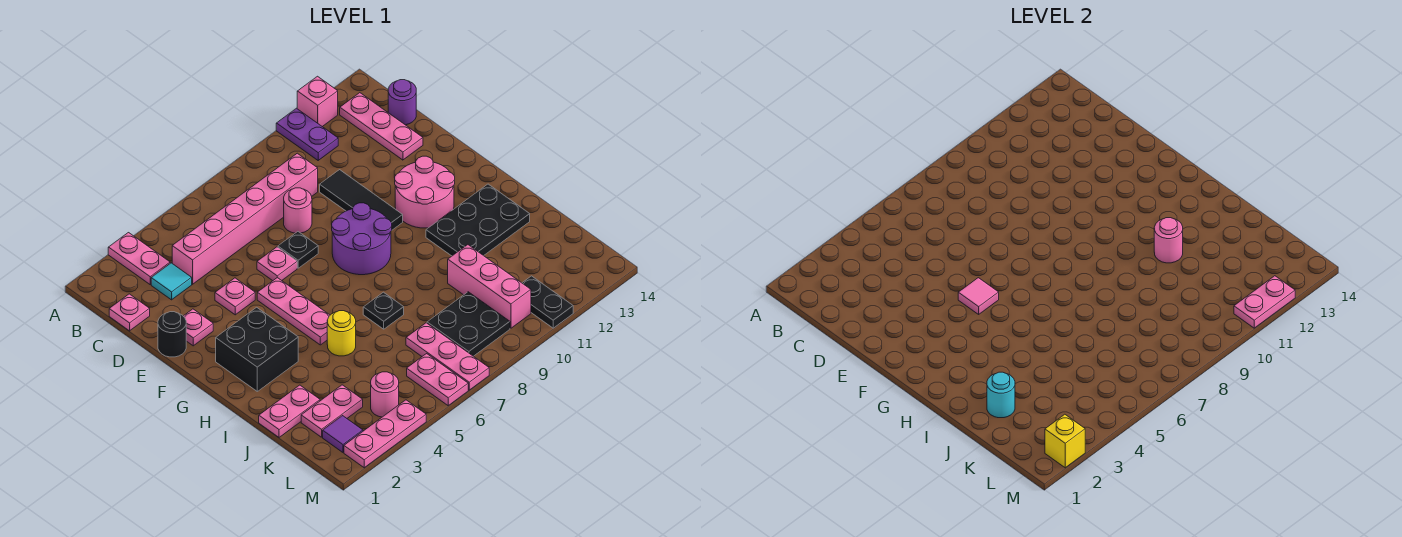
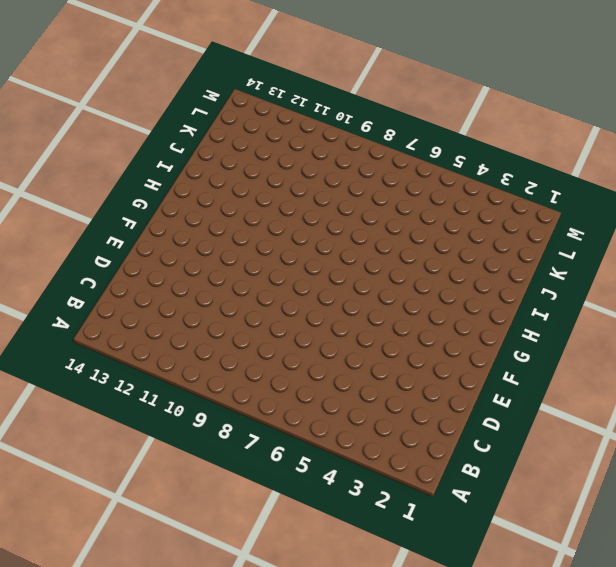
none -> pink 1x2 plate [108,233,170,284]
none -> purple 1x2 plate [276,108,338,160]
none -> pink 1x1 brick [297,76,338,127]
none -> pink 1x3 plate [340,93,423,160]

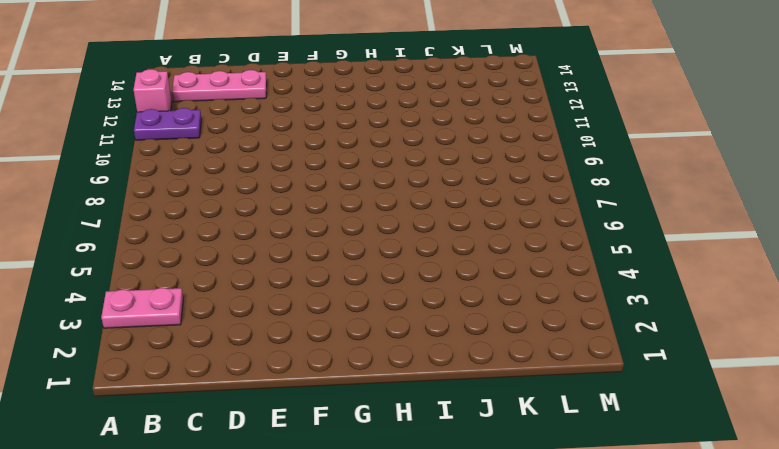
none -> pink 1x1 plate [109,294,150,331]
none -> cyan 1x1 tile [151,263,192,300]
none -> pink 1x6 brick [172,153,318,284]
none -> purple 1x1 round brick [388,80,416,125]

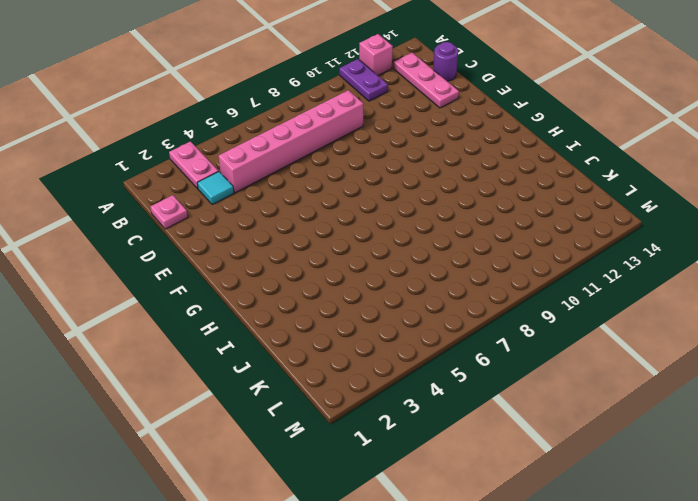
none -> pink 1x1 round brick [284,188,312,233]
none -> black 1x3 tile [320,170,403,230]
none -> black 1x1 round brick [158,312,186,357]
none -> pink 1x1 plate [184,309,213,346]

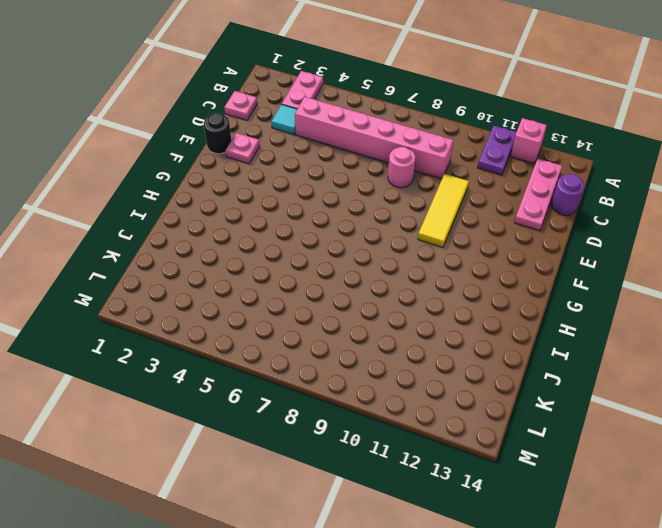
yellow 1x3 tile [418,174,469,247] -> black 1x3 tile [320,170,403,230]
none -> pink 1x1 plate [215,278,255,315]
none -> pink 1x1 plate [257,247,297,281]
none -> black 1x1 plate [278,232,318,268]
none -> pink 1x3 plate [257,278,330,345]

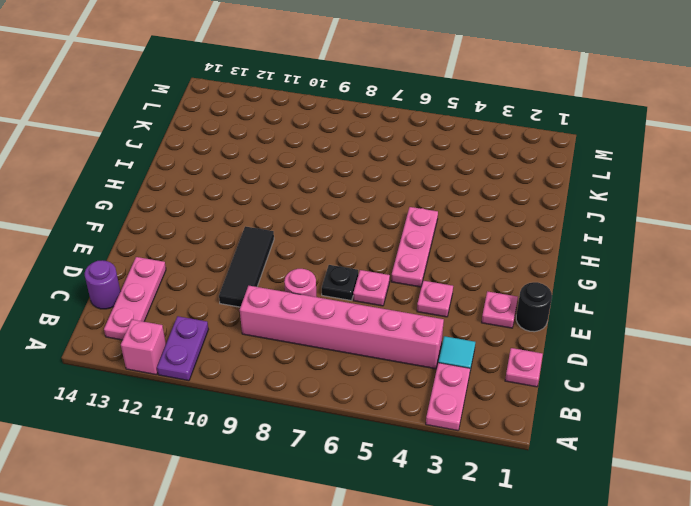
none -> purple 2x2 round brick [332,203,392,275]
none -> pink 2x2 round brick [395,156,455,228]
none -> black 2x2 brick [216,307,298,391]
none -> black 2x3 plate [426,184,530,256]

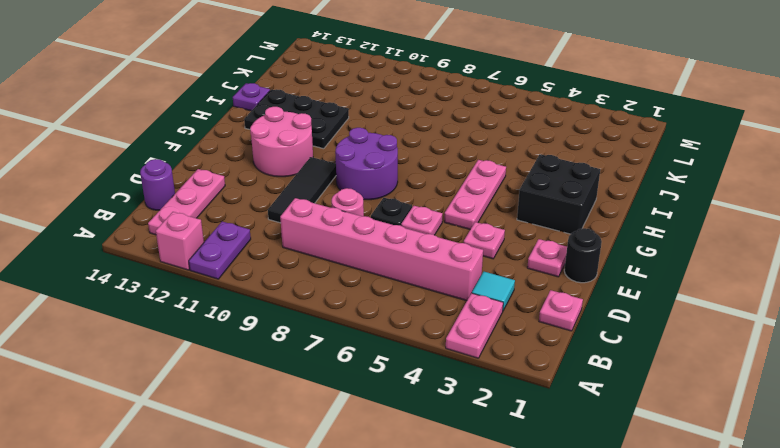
purple 1x1 plate [233,83,270,111] -> none
none -> yellow 1x1 round brick [327,311,356,356]
none -> black 1x1 plate [363,292,404,329]
none -> pink 1x2 plate [259,385,320,437]
none -> pink 1x3 brick [448,245,531,328]

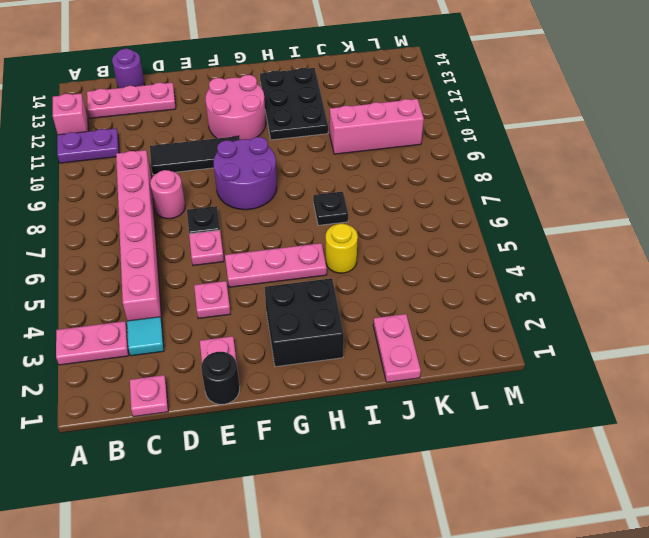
none -> pink 1x2 plate [301,385,363,437]
none -> pink 1x3 plate [406,323,489,390]
none -> black 2x2 plate [427,292,510,356]
none -> purple 1x1 tile [323,416,363,452]

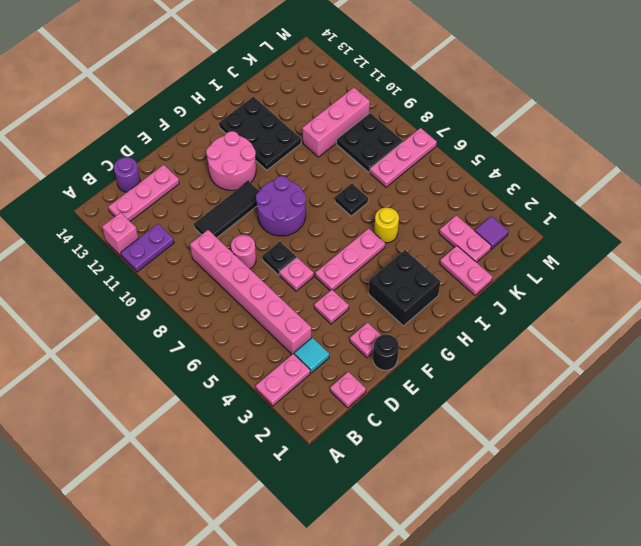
none -> pink 1x1 round brick [371,372,399,417]
none -> pink 1x2 plate [407,354,468,406]
none -> black 1x2 plate [523,276,573,328]
none -> pink 1x3 plate [344,400,426,468]

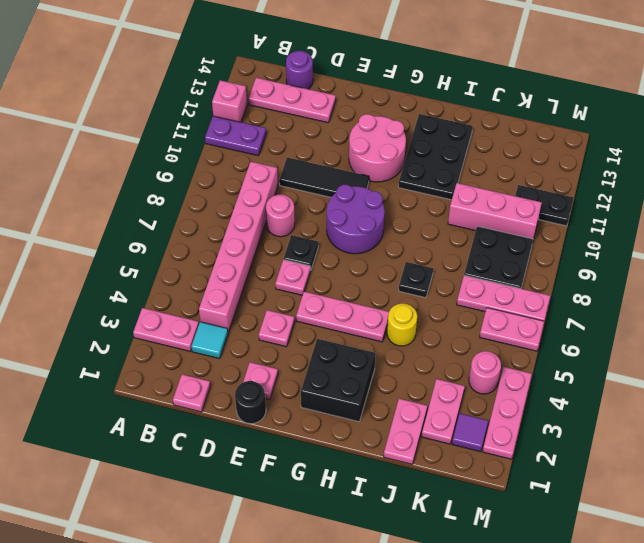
none -> pink 1x1 tile [958,278,999,314]
none -> pink 1x1 round brick [1154,218,1183,263]
none -> cyan 1x1 round brick [987,372,1015,418]
none -> yellow 1x1 brick [1045,414,1085,468]

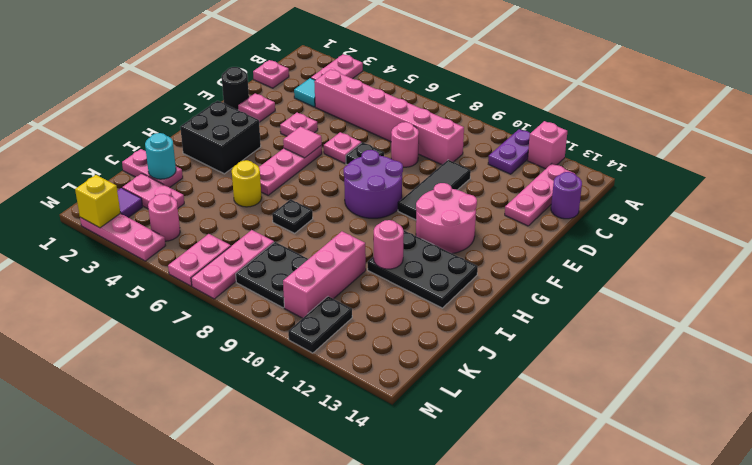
none -> pink 1x2 plate [1234,276,1295,328]

